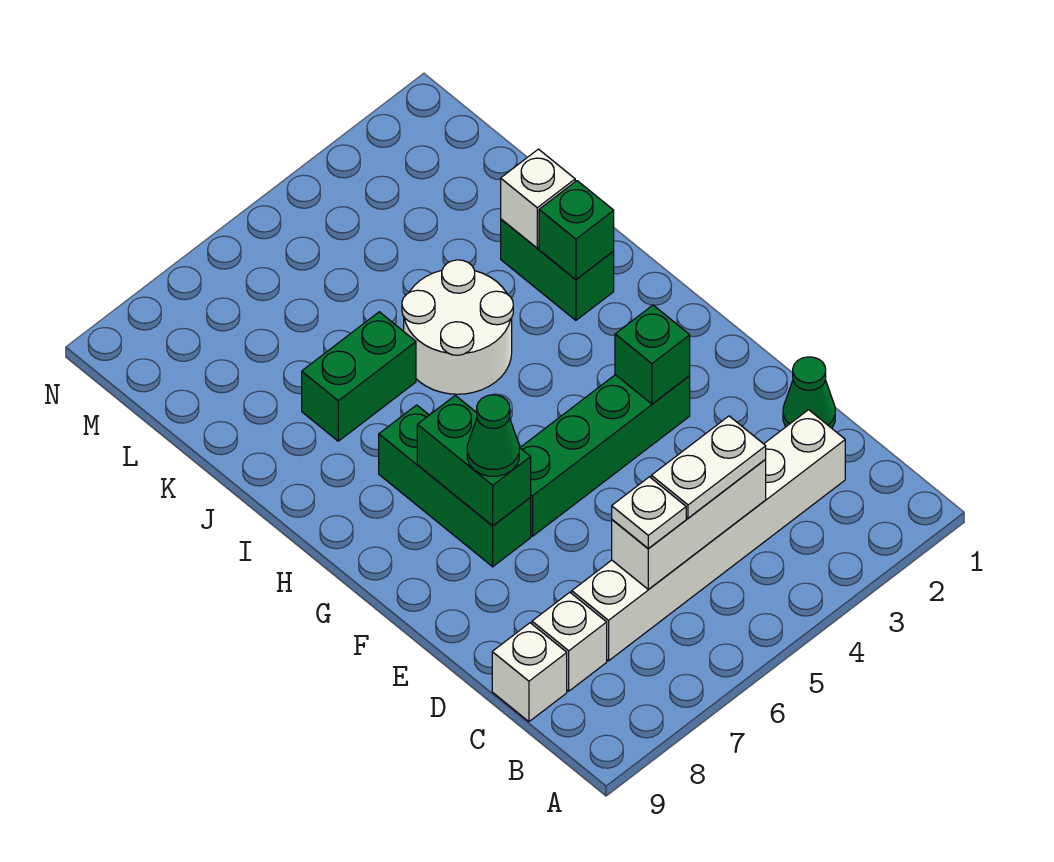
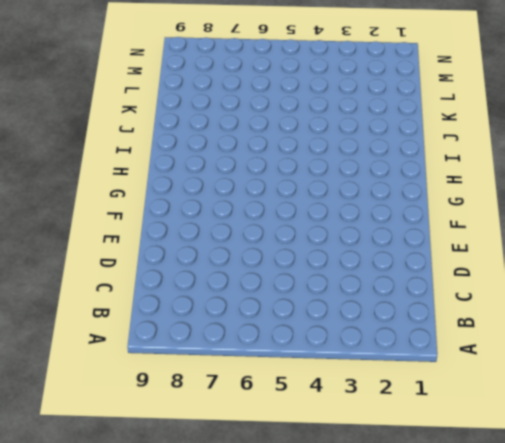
none -> white 1x6 brick [572,410,845,661]
none -> white 1x1 brick [532,592,607,691]
none -> white 1x1 brick [492,623,567,722]

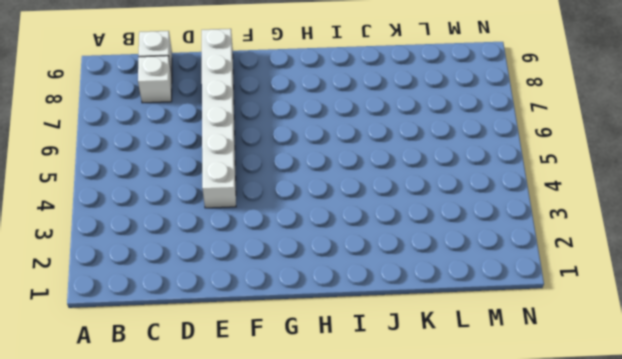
white 1x6 brick [202,29,236,208] -> white 1x6 brick moved to [572,410,845,661]
none -> green 1x1 cone [783,357,835,428]
none -> green 1x4 brick [520,375,690,536]
none -> green 1x3 brick [379,405,531,567]

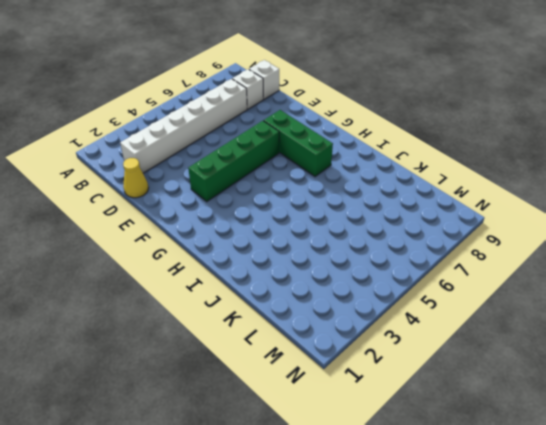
yellow 1x1 cone [123,158,149,198] -> green 1x1 cone [783,357,835,428]
none -> green 1x2 brick [501,219,614,320]
none -> white 2x2 round brick [402,260,513,394]
none -> green 1x2 brick [302,312,416,441]

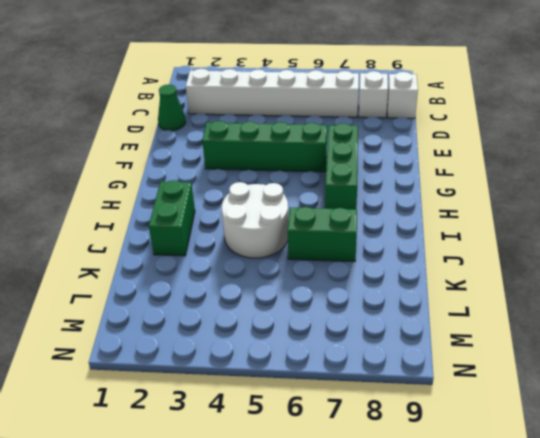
none -> white 1x3 brick [612,459,766,590]
none -> green 1x1 brick [615,305,690,404]
none -> green 1x2 brick [417,395,531,526]

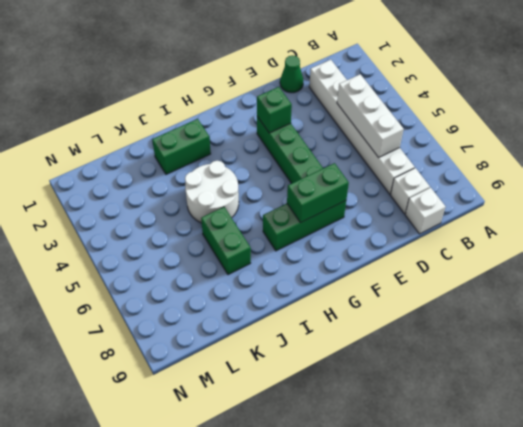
none -> green 1x1 brick [539,181,614,279]
none -> white 1x1 brick [501,149,575,248]
none -> white 1x2 plate [651,416,766,518]

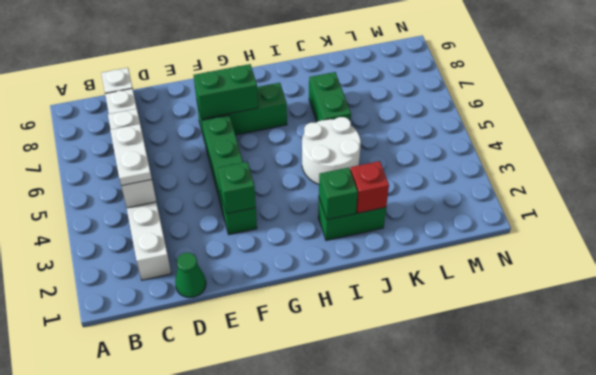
red 1x1 brick [350,161,389,213] -> white 1x1 brick [501,149,575,248]
none -> white 1x1 plate [612,477,686,549]
none -> green 1x1 cone [467,395,519,476]

